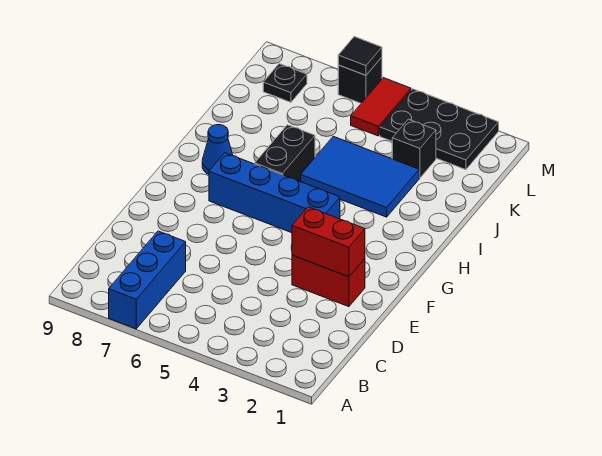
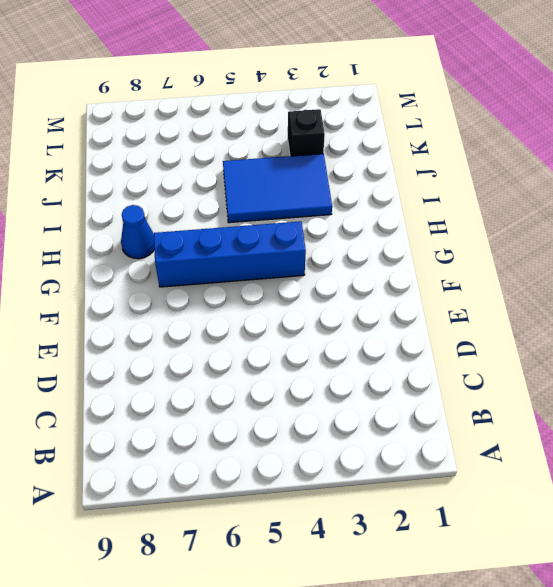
none -> blue 1x3 brick [109,231,186,329]
none -> red 1x2 brick [292,255,365,307]
none -> black 1x2 brick [255,125,315,182]

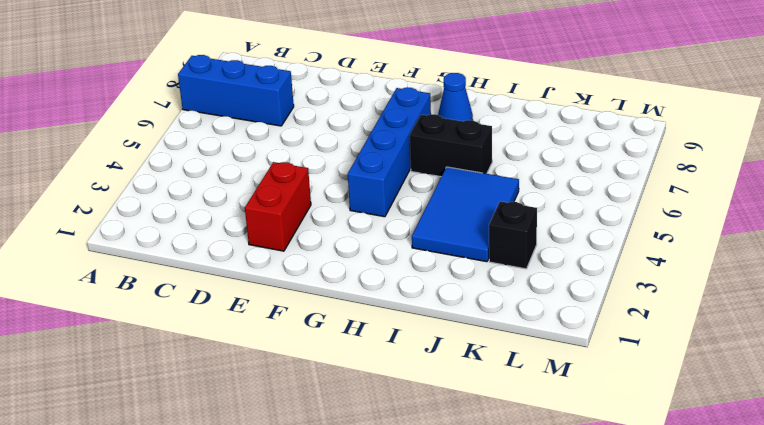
none -> black 2x3 plate [380,89,499,170]
none -> red 1x2 tile [351,78,411,136]
none -> black 1x1 plate [263,64,307,102]

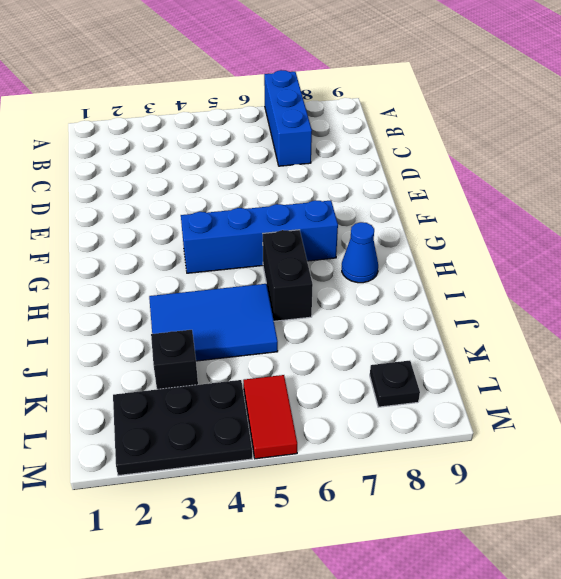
none -> red 1x2 brick [292,255,365,307]
none -> black 1x1 brick [338,57,382,103]
none -> red 1x2 brick [292,207,365,277]

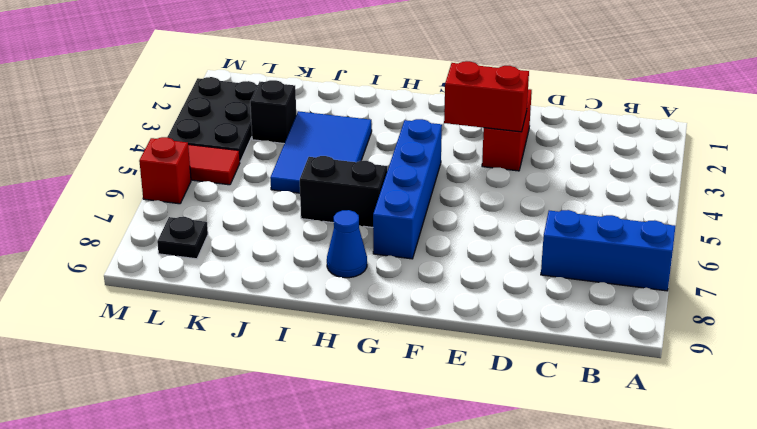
red 1x2 brick [444,61,529,132] -> red 1x2 brick turned to [292,207,365,277]
red 1x1 brick [139,137,191,204] -> black 1x1 brick [338,57,382,103]
none -> black 1x1 tile [338,37,382,75]

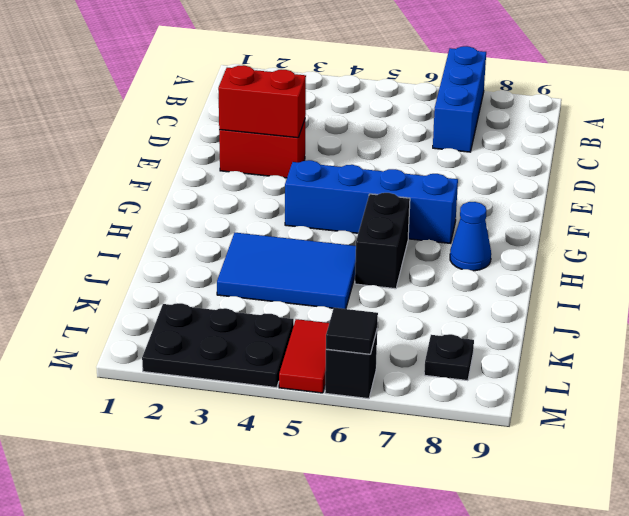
none -> black 1x1 brick [392,119,436,178]

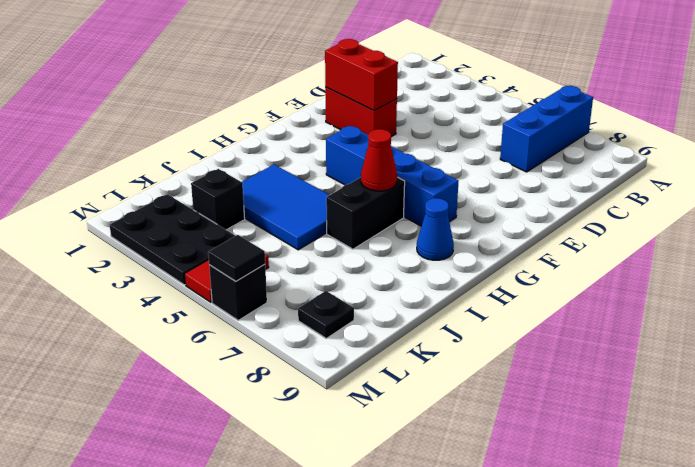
red 1x1 cone [361,129,397,191] -> none

